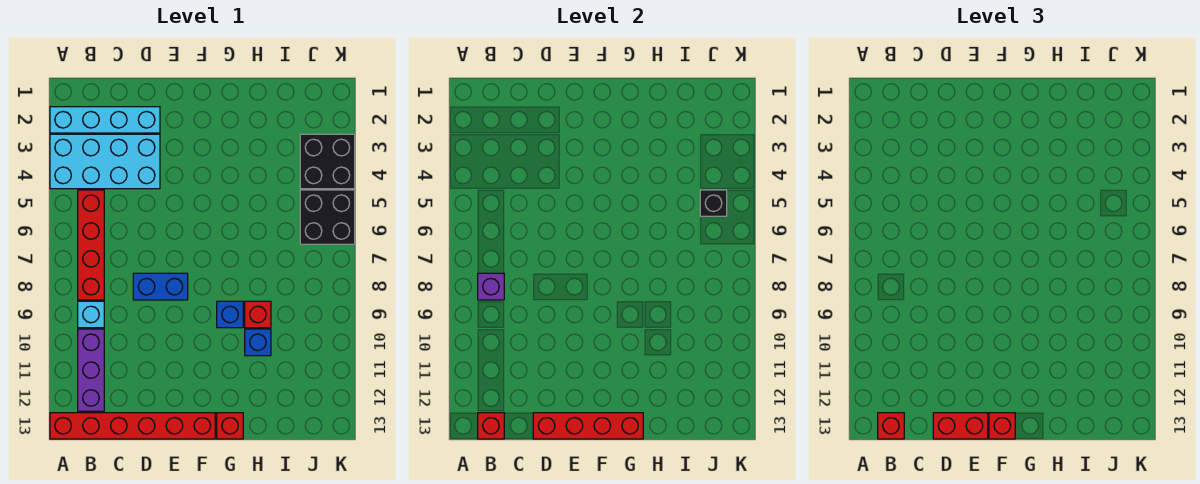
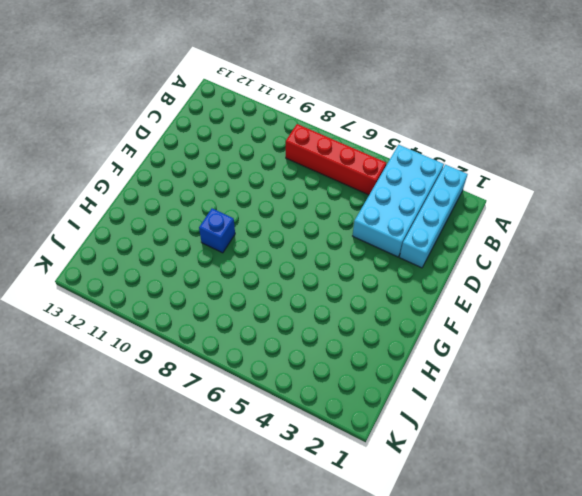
none -> red 1x6 brick [50,413,215,439]
none -> cyan 1x1 brick [78,301,104,328]
none -> purple 1x3 brick [78,329,104,411]

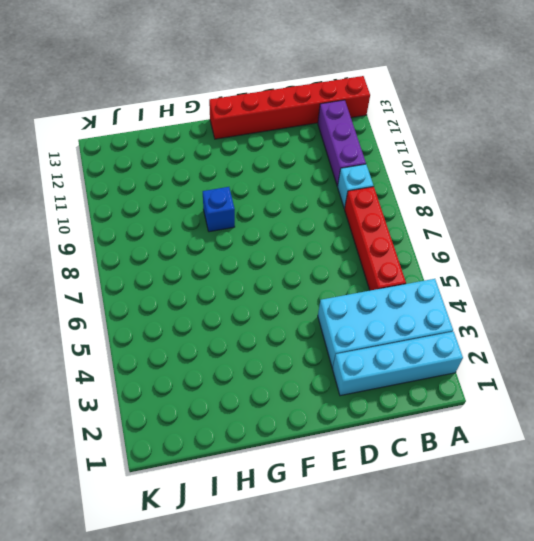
none -> blue 1x2 brick [133,273,188,300]
none -> red 1x1 brick [217,413,243,439]
none -> red 1x1 brick [245,301,271,328]

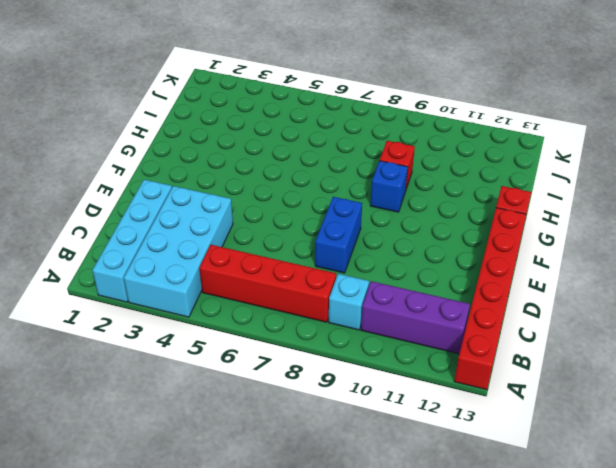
none -> blue 1x1 brick [245,329,271,356]
none -> black 2x2 brick [300,134,355,189]
none -> black 2x2 brick [300,190,355,244]

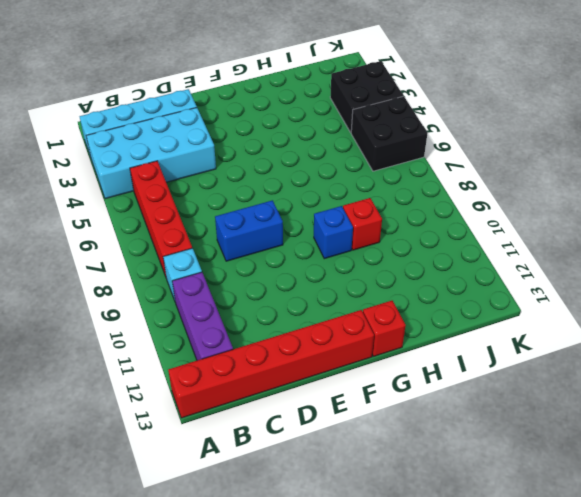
none -> blue 1x1 brick [245,329,271,356]
none -> purple 1x1 brick [478,273,504,300]
none -> red 1x1 brick [478,413,504,439]

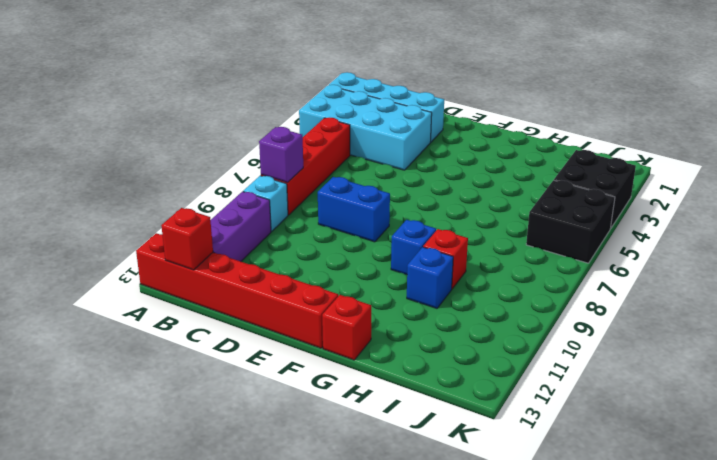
none -> red 1x4 brick [533,413,643,439]
none -> black 1x1 brick [700,190,727,216]
none -> red 1x1 brick [878,413,904,439]

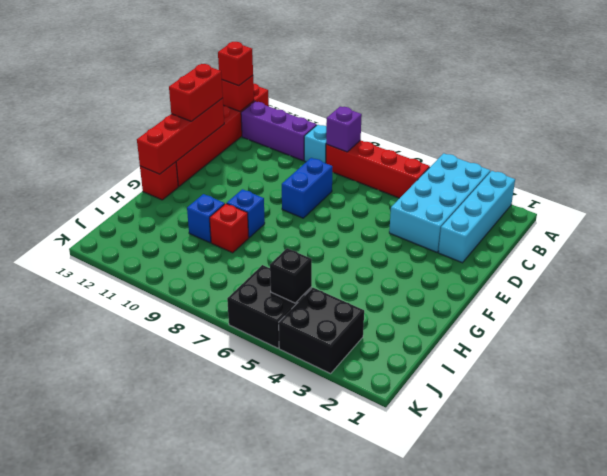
none -> red 1x1 brick [989,413,1015,439]

